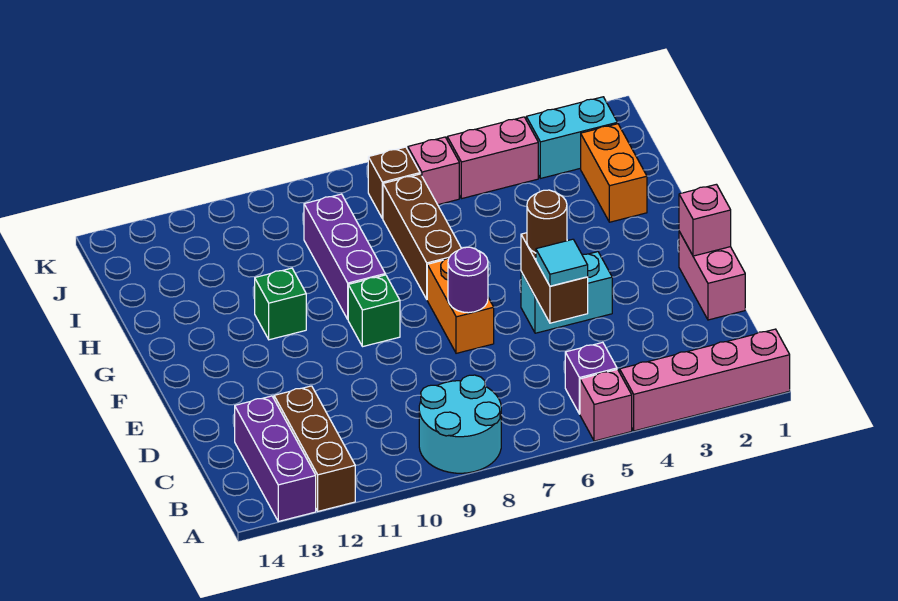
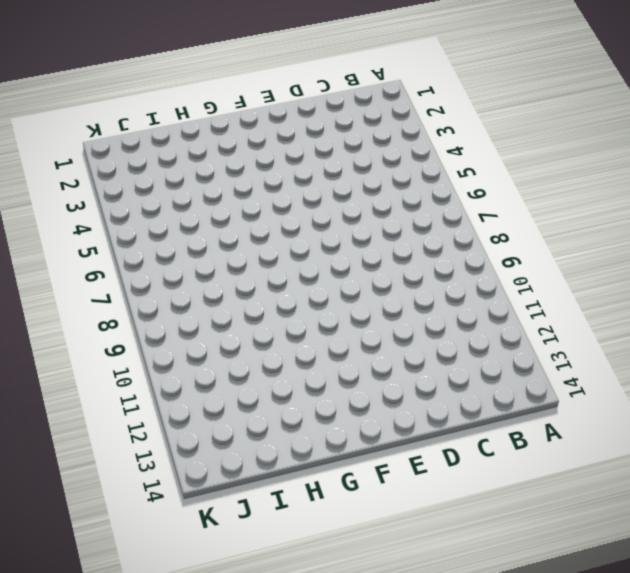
none -> pink 1x4 brick [620,329,790,431]
none -> pink 1x1 brick [580,369,632,441]
none -> cyan 2x2 round brick [419,375,501,473]

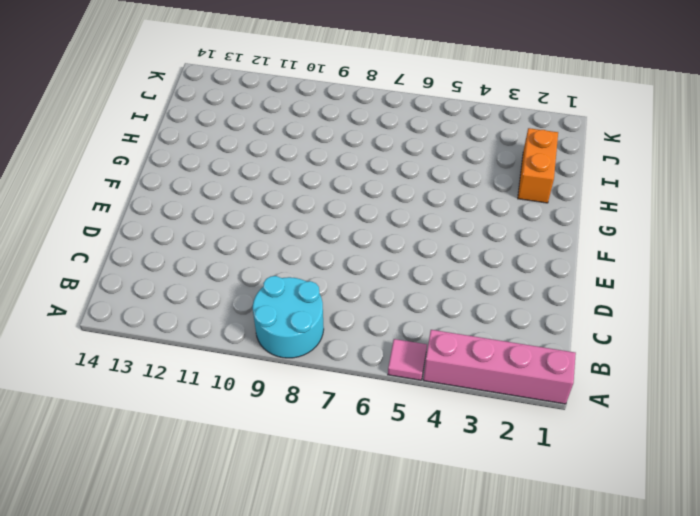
pink 1x1 tile [388,339,427,380] -> pink 1x1 brick [580,369,632,441]
none -> brown 1x3 brick [274,386,355,511]
none -> purple 1x3 brick [235,396,316,521]
none -> purple 1x1 brick [565,342,617,414]

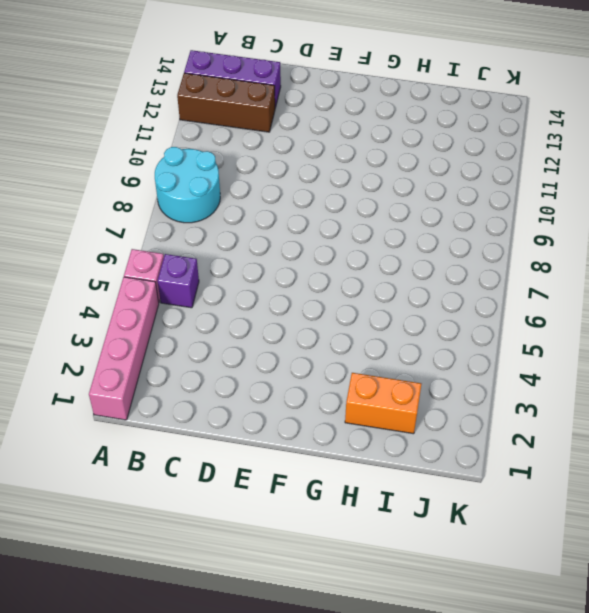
none -> pink 1x2 brick [679,232,745,320]
none -> cyan 1x2 brick [521,252,612,333]
none -> orange 1x2 brick [427,258,494,353]

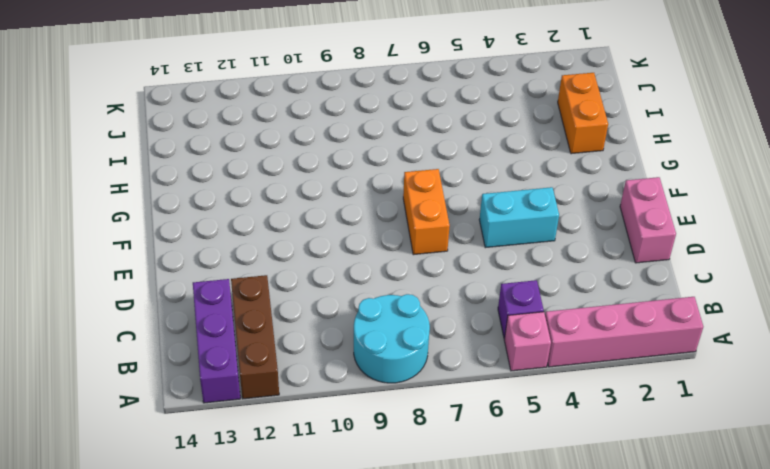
none -> green 1x1 brick [348,275,400,347]
none -> brown 1x3 brick [383,174,461,299]
none -> purple 1x3 brick [304,194,385,319]

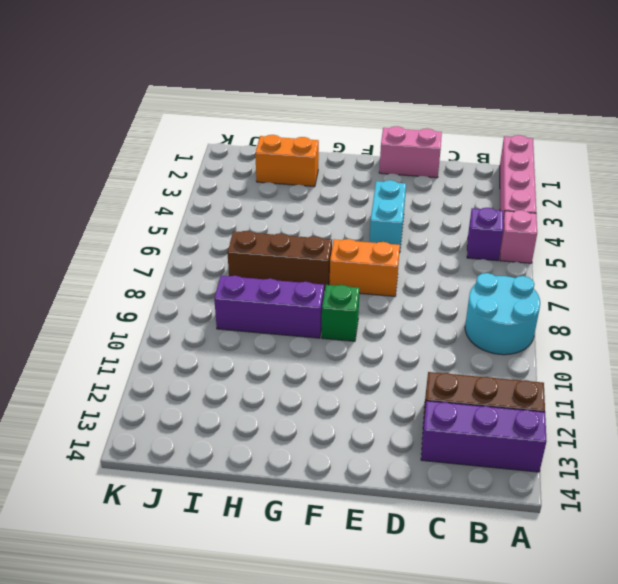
none -> green 1x1 brick [255,268,306,340]
none -> cyan 1x2 brick [526,97,617,178]
none -> pink 1x2 brick [447,117,538,199]

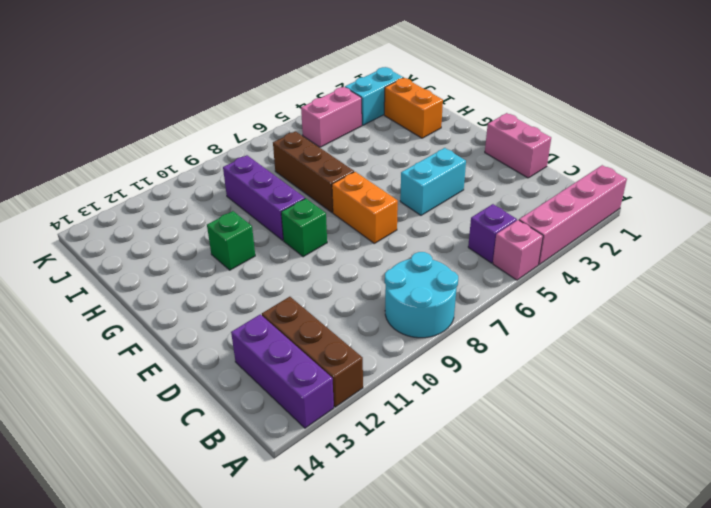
none -> pink 1x1 brick [408,137,459,205]
none -> brown 1x1 brick [368,147,420,219]
none -> brown 1x2 brick [521,233,588,323]

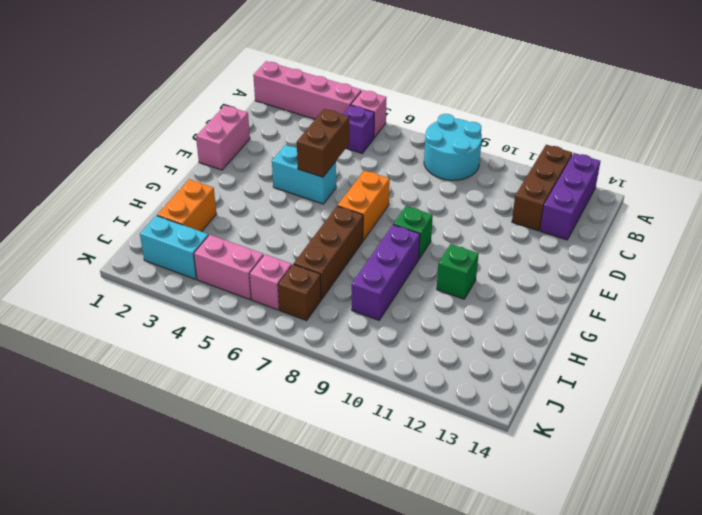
none -> pink 1x1 brick [679,184,731,256]
none -> purple 1x1 round brick [448,247,488,313]
none -> cyan 1x1 tile [536,239,588,286]

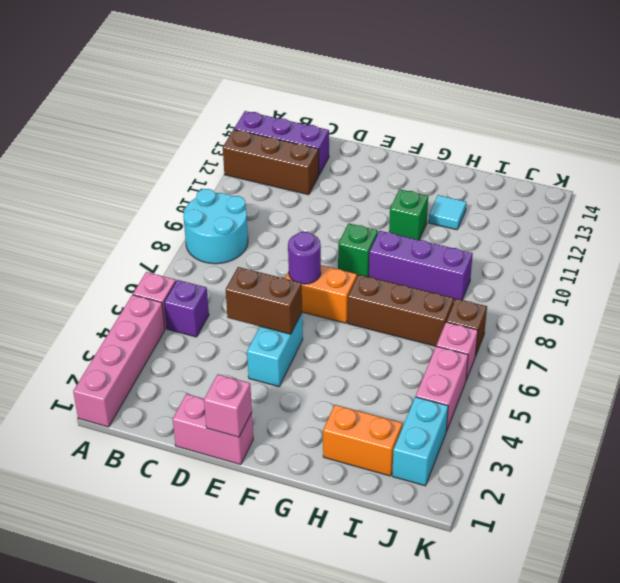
cyan 1x1 tile [429,195,466,230] -> cyan 1x1 tile moved to [536,239,588,286]
none -> brown 1x1 round brick [527,190,567,253]

